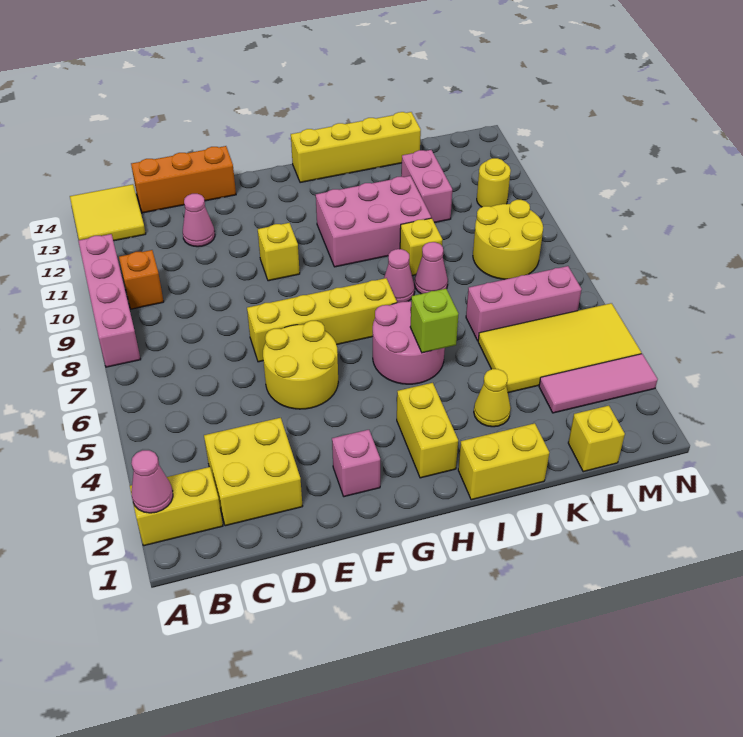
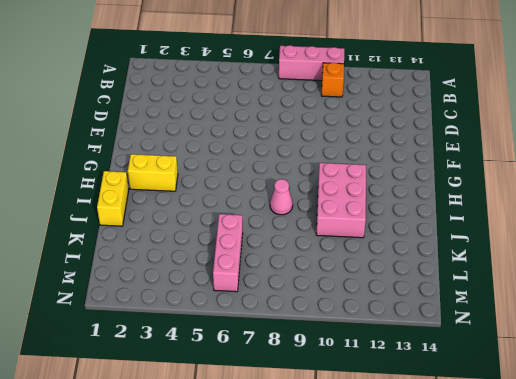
pink 1x3 brick [279,45,344,81] -> pink 1x4 brick [78,234,141,367]
none -> yellow 1x2 brick [130,467,223,546]
none -> yellow 2x2 tile [70,184,146,241]
none -> yellow 2x2 brick [204,418,303,526]

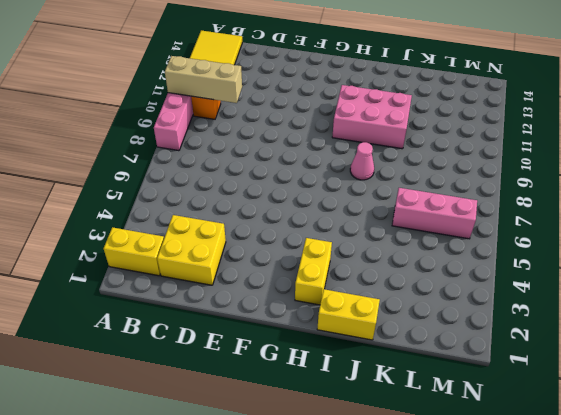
tan 1x3 brick [165,56,242,103] -> none
none -> orange 1x3 brick [131,146,236,213]
none -> pink 1x1 cone [183,194,215,247]
none -> yellow 2x2 round brick [263,321,338,409]

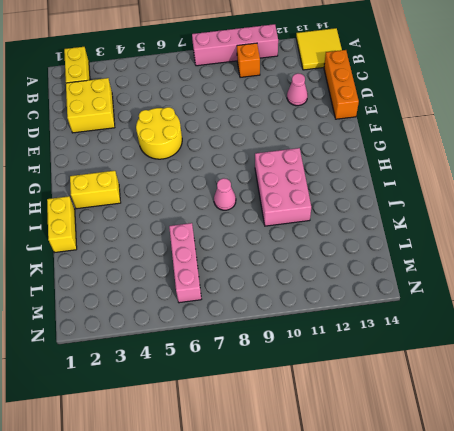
none -> yellow 1x4 brick [247,278,397,362]
none -> pink 1x1 brick [332,430,380,497]
none -> yellow 1x1 brick [258,223,300,281]

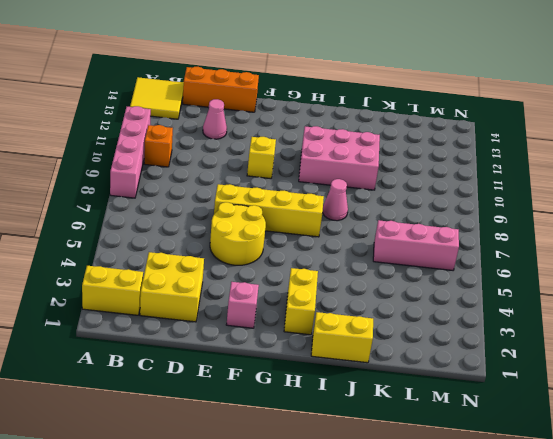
none -> pink 2x2 round brick [373,301,445,384]
none -> yellow 1x4 brick [291,112,421,183]
none -> yellow 1x1 cone [474,369,511,427]

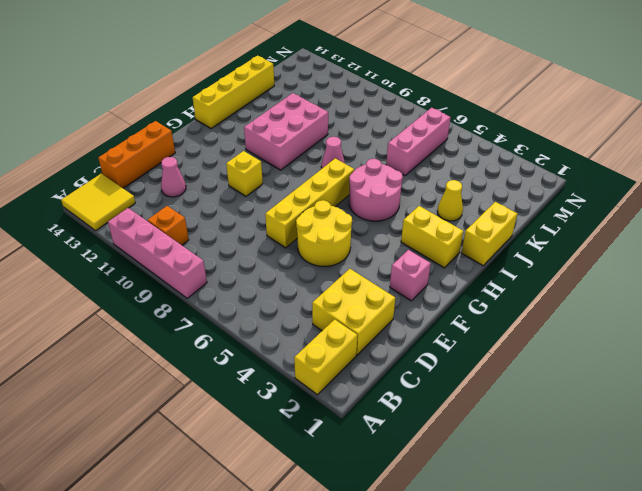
none -> pink 1x1 cone [415,242,448,294]
none -> yellow 1x1 brick [400,218,443,276]
none -> yellow 2x4 tile [478,303,641,393]

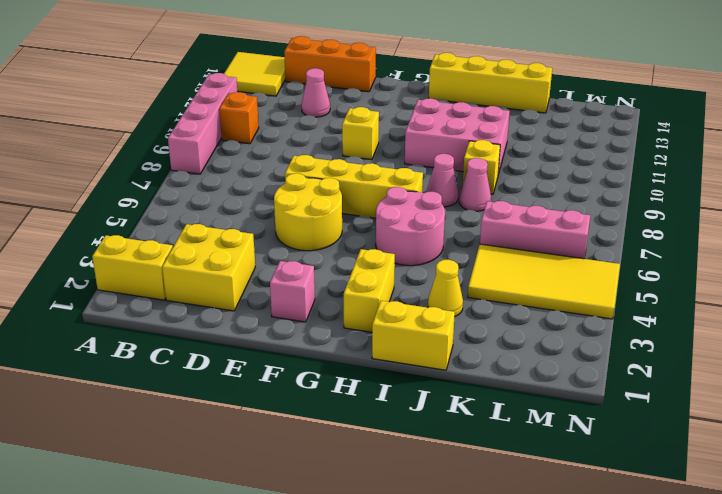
none -> pink 1x2 brick [401,150,452,223]
none -> yellow 1x1 brick [568,406,625,472]
none -> pink 1x3 tile [539,354,658,413]

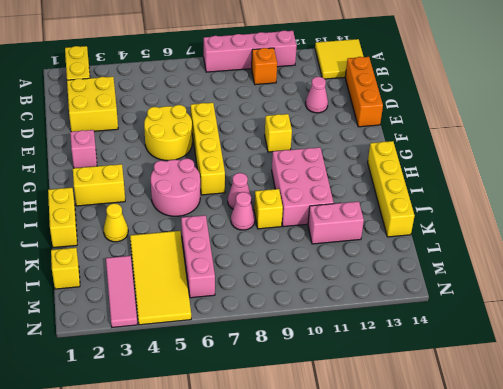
none -> yellow 2x2 round brick [473,200,543,279]
none -> yellow 1x1 round brick [477,158,511,207]
none -> pink 1x1 cone [131,450,173,513]

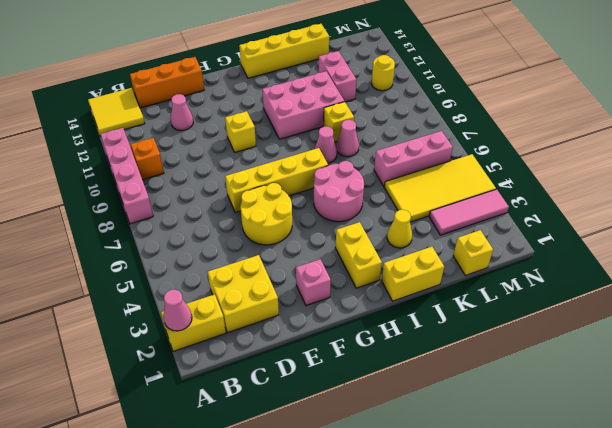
none -> yellow 2x2 round brick [473,200,543,279]
none -> lime 1x1 brick [410,289,458,353]

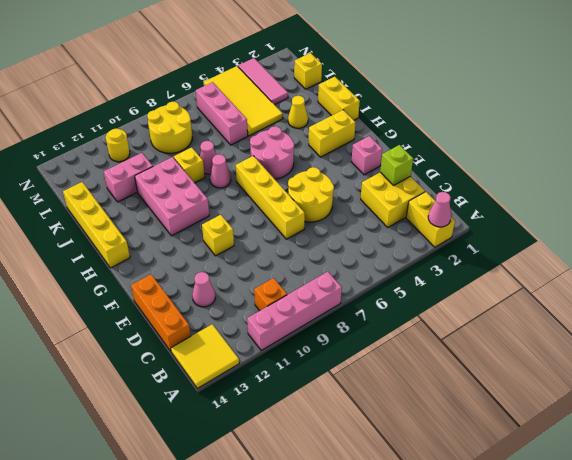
lime 1x1 brick [380,145,413,185] -> lime 1x1 brick moved to [410,289,458,353]

